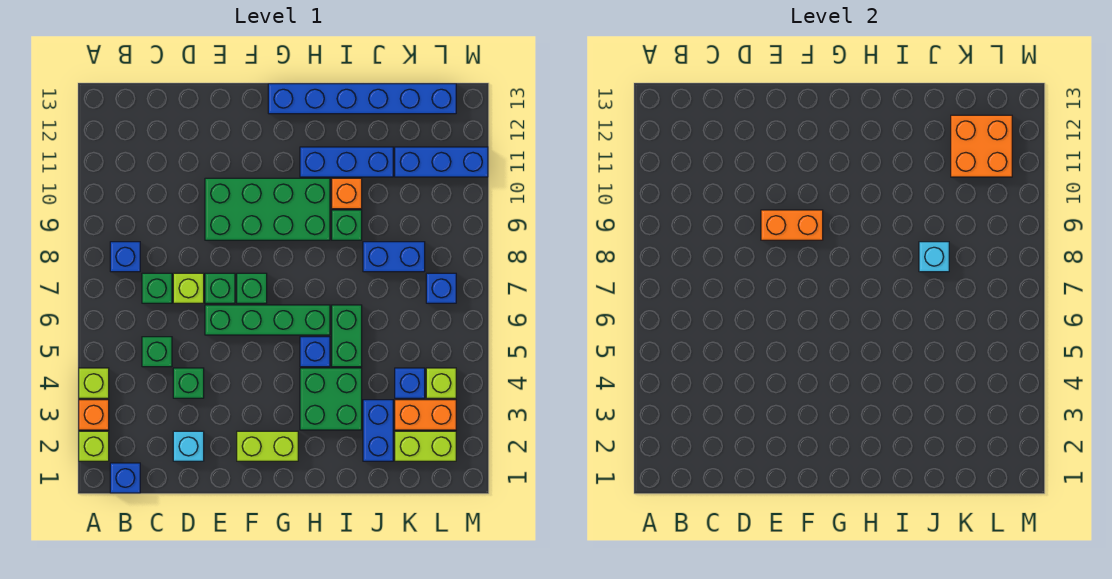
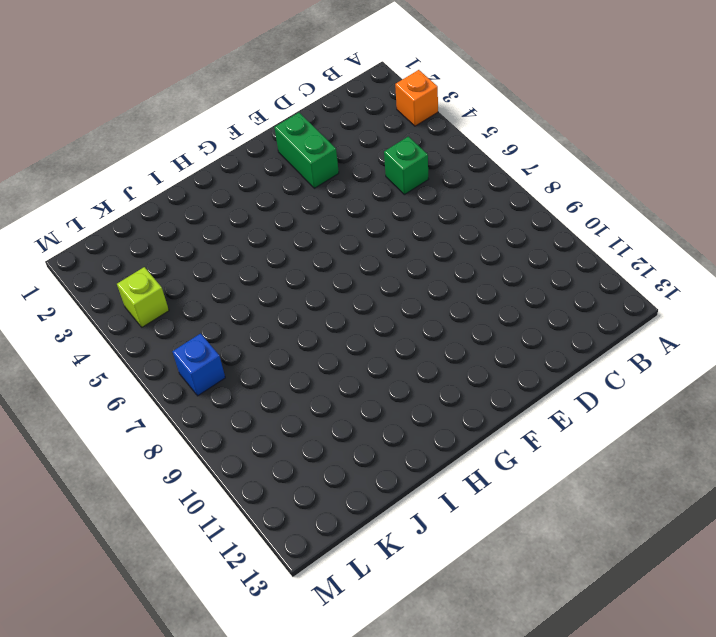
green 1x2 brick [274,113,339,188] -> green 1x2 brick moved to [332,305,362,367]
none -> lime 1x1 brick [79,431,109,461]
none -> lime 1x1 brick [79,368,109,398]
none -> blue 1x1 brick [110,463,140,493]
none -> blue 1x1 brick [110,242,140,272]

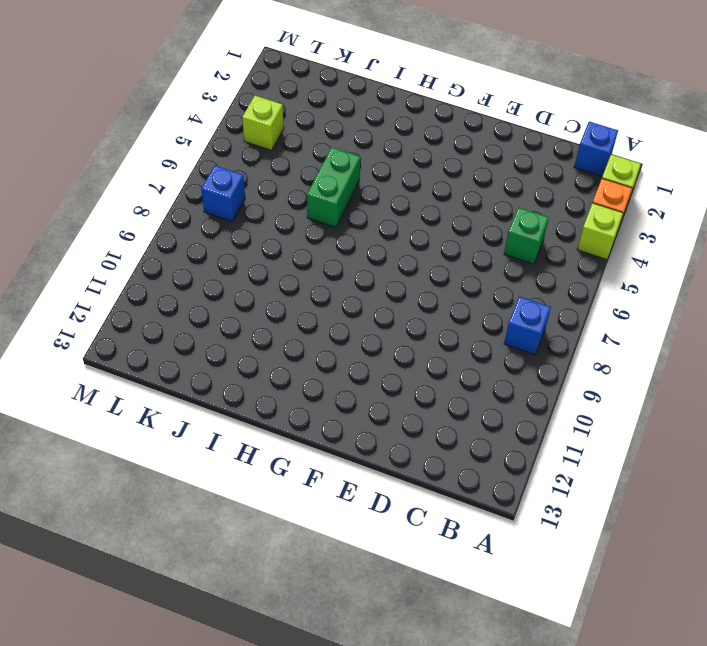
none -> green 1x1 brick [142,273,172,303]
none -> cyan 1x1 brick [173,431,204,461]
none -> green 1x1 brick [173,368,204,398]
none -> lime 1x1 brick [173,273,204,303]

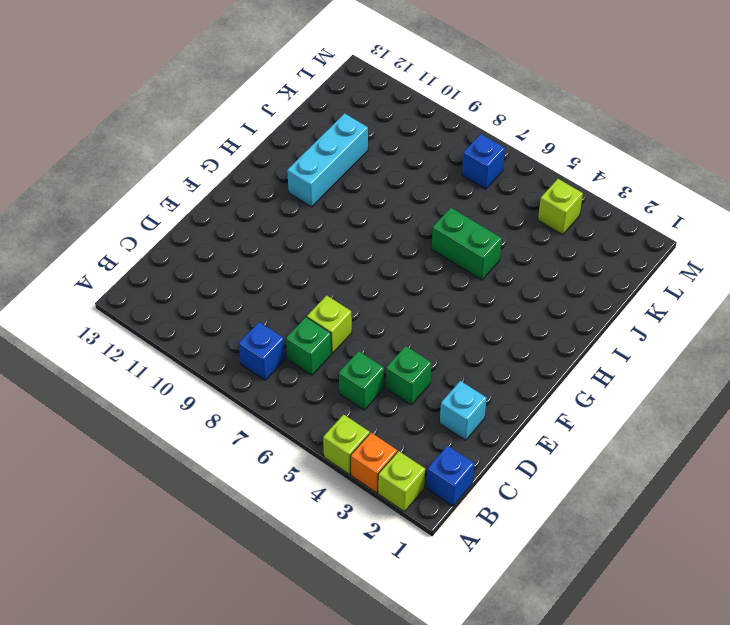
cyan 1x3 brick [287,113,368,207] -> blue 1x3 brick [300,147,393,177]
none -> green 1x4 brick [205,305,330,335]
none -> green 1x1 brick [205,273,235,303]
none -> green 2x4 brick [205,178,330,240]
none -> lime 1x2 brick [237,431,298,461]

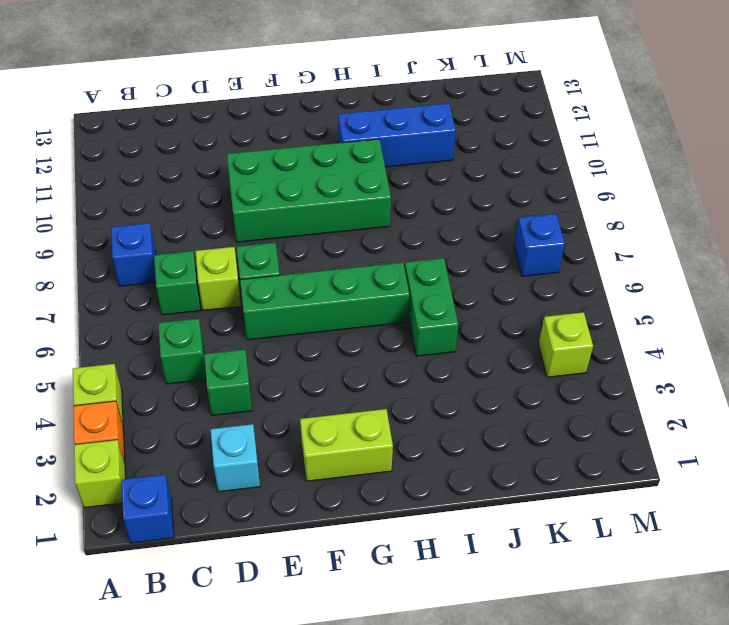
none -> green 1x1 brick [237,273,267,303]
none -> blue 1x6 brick [268,84,456,114]
none -> green 2x2 brick [300,368,362,430]
none -> blue 1x1 brick [300,337,330,367]

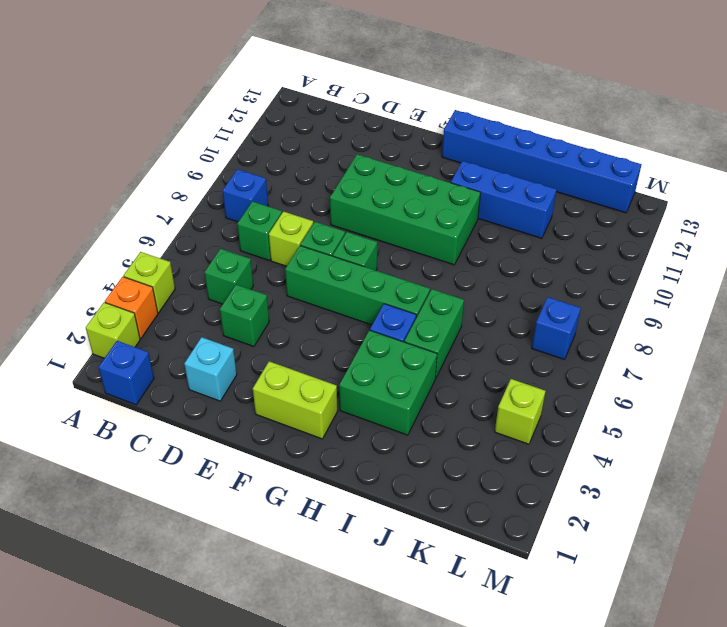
none -> green 1x1 brick [332,210,362,240]
none -> orange 1x1 brick [332,178,362,209]
none -> blue 1x2 brick [363,400,393,461]
none -> blue 1x2 brick [363,242,425,272]

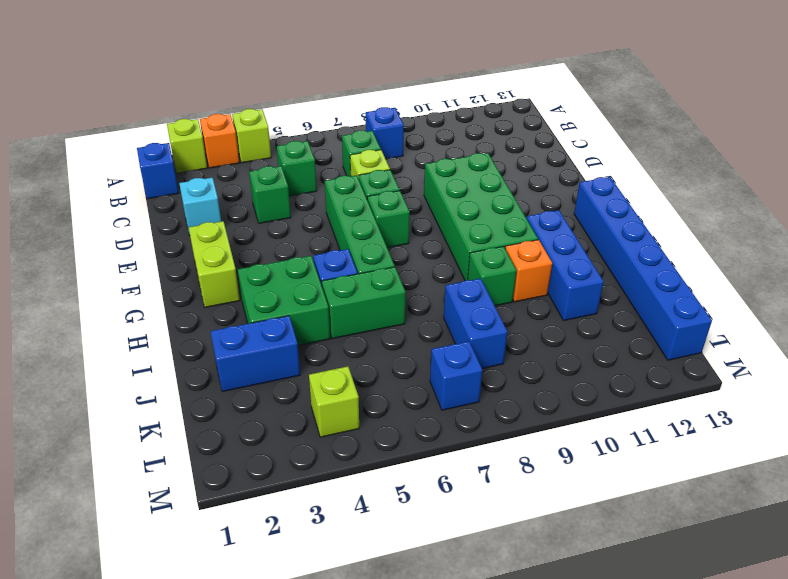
none -> lime 1x2 brick [395,431,456,461]
none -> orange 1x2 brick [395,400,456,430]
none -> blue 1x1 brick [395,368,425,398]
none -> blue 1x3 brick [395,147,488,177]

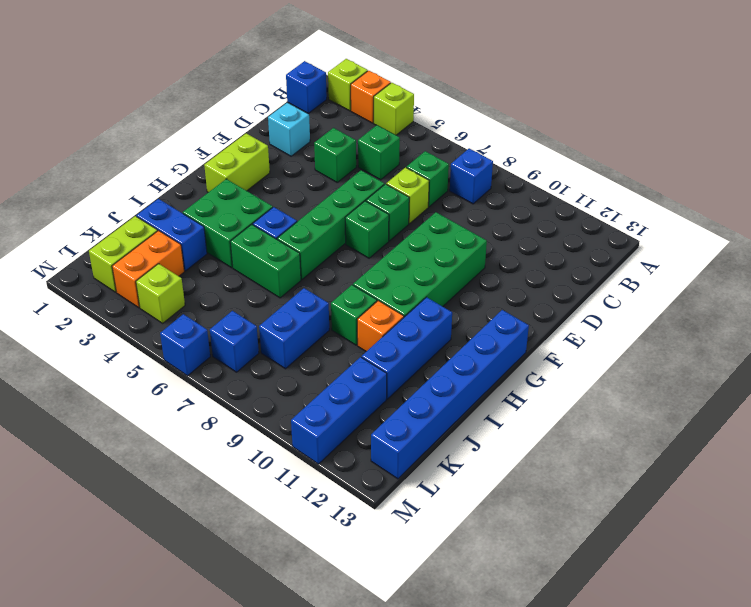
blue 1x1 brick [160,314,210,376] -> blue 1x1 brick moved to [395,368,425,398]
none -> orange 1x2 brick [761,210,823,240]
none -> cyan 1x1 brick [919,242,949,272]
none -> orange 2x2 brick [951,115,1012,177]

